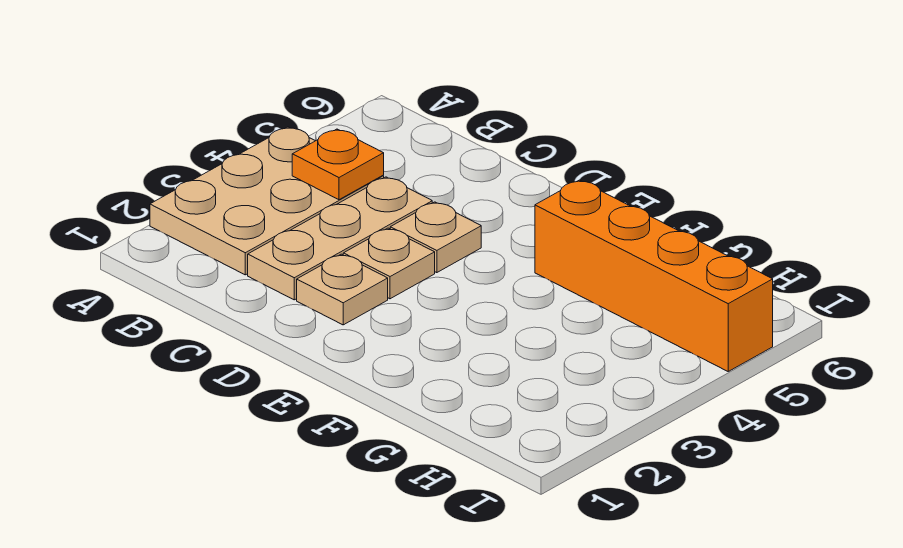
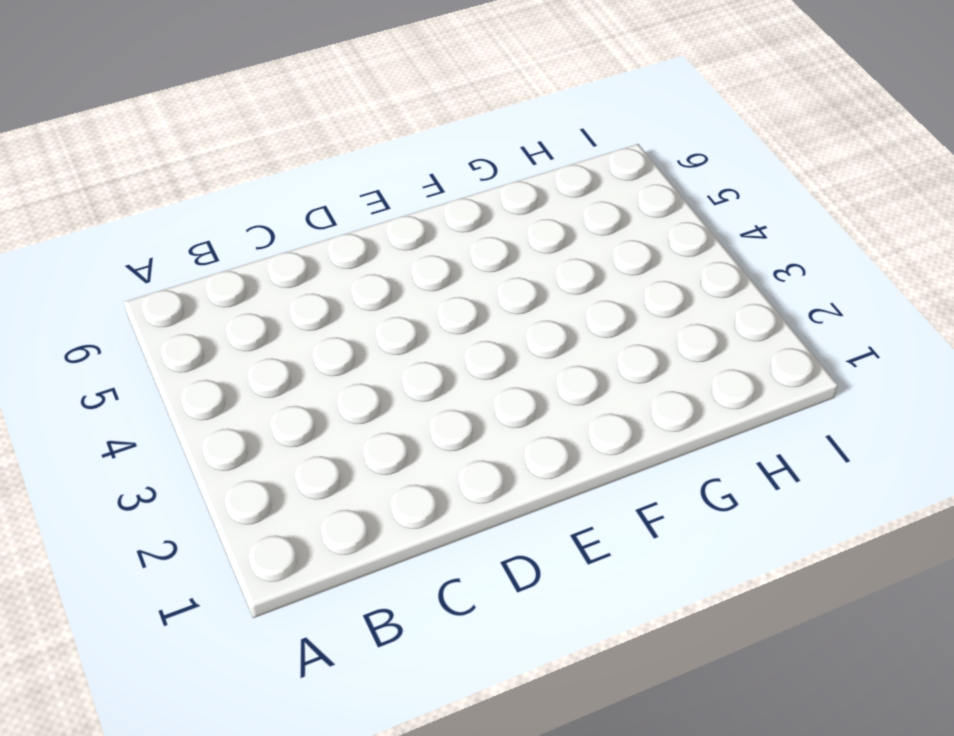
none -> tan 2x3 plate [150,127,384,275]
none -> tan 1x3 plate [248,177,432,300]

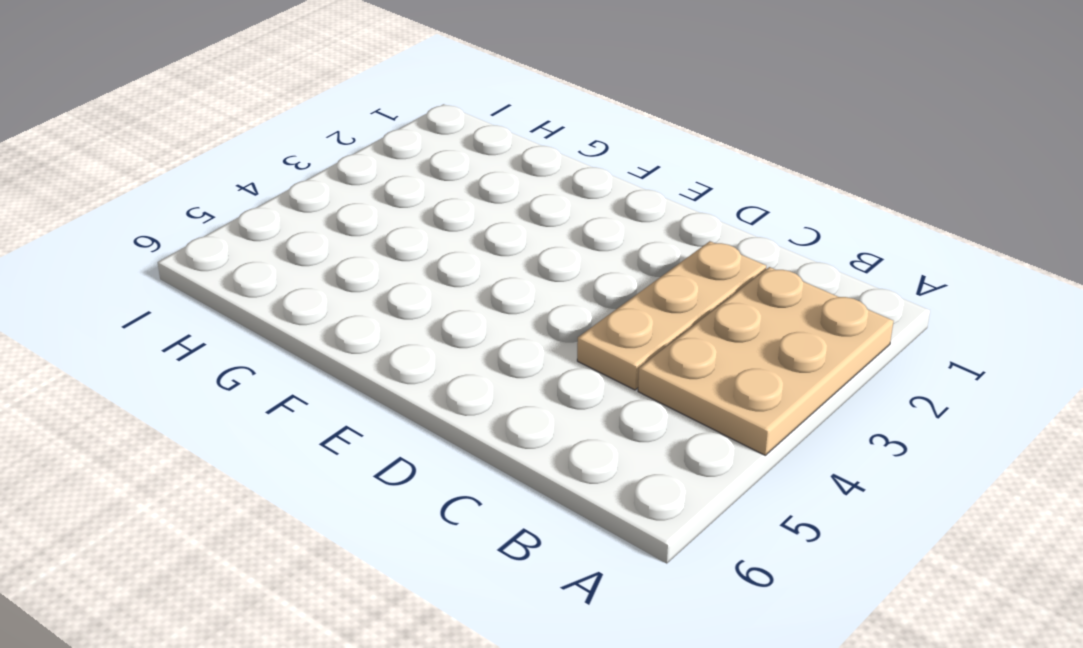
none -> tan 1x1 plate [297,254,388,325]
none -> tan 1x1 plate [343,228,435,299]

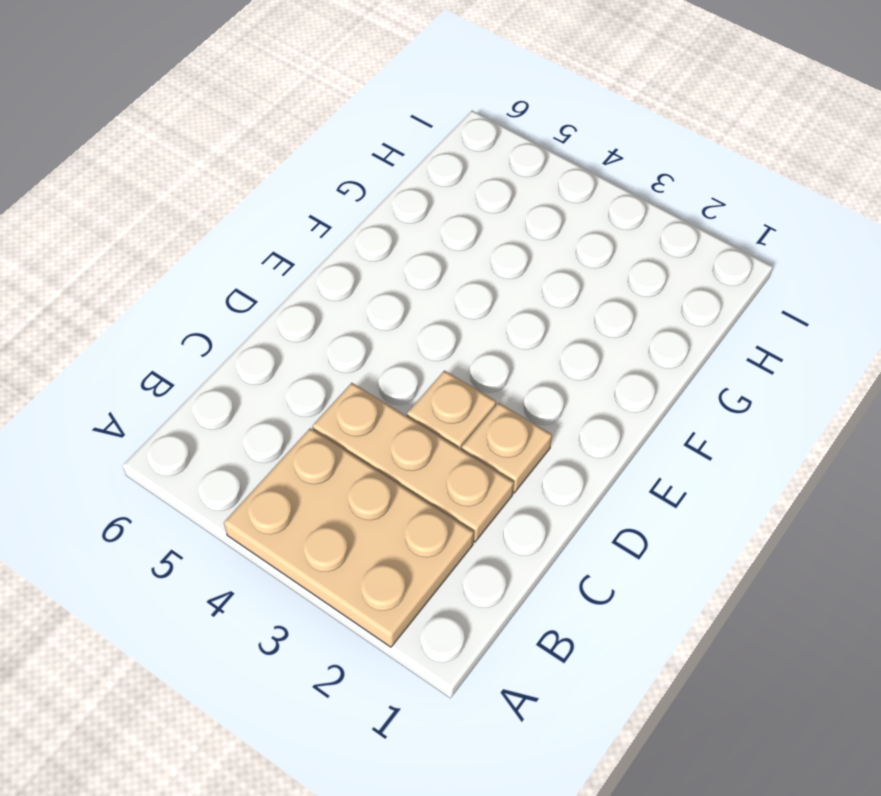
none -> tan 1x1 plate [390,202,481,273]
none -> orange 1x4 brick [535,180,773,371]

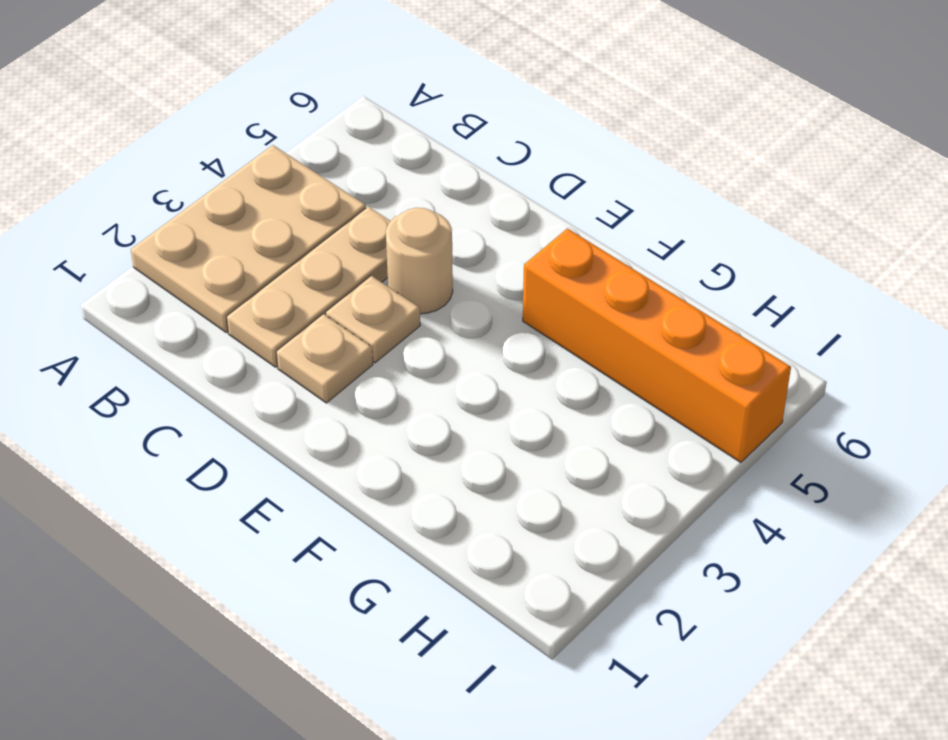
tan 1x1 round brick [386,208,453,314] -> tan 1x1 plate [390,202,481,273]
none -> orange 1x1 plate [292,129,384,200]

